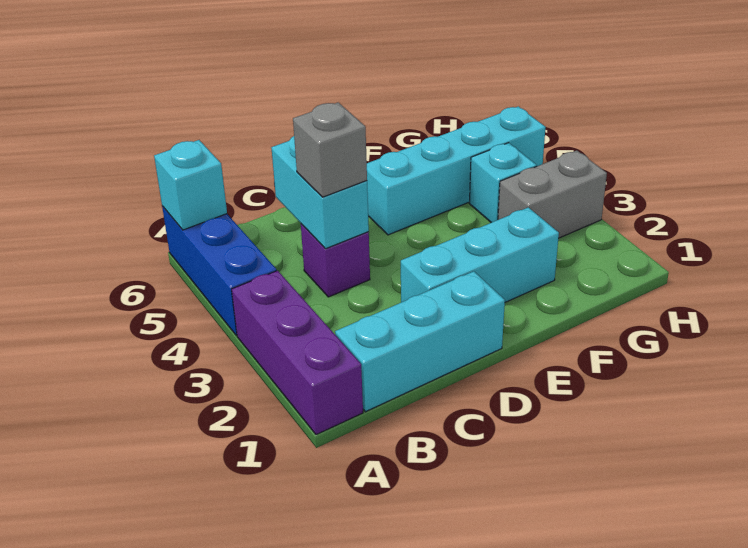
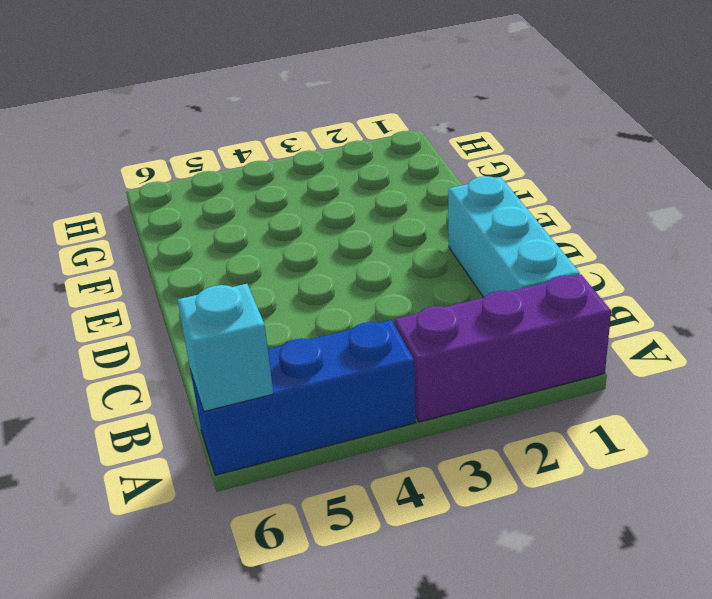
none -> purple 1x1 brick [301,224,370,297]
none -> cyan 1x3 brick [401,207,559,302]

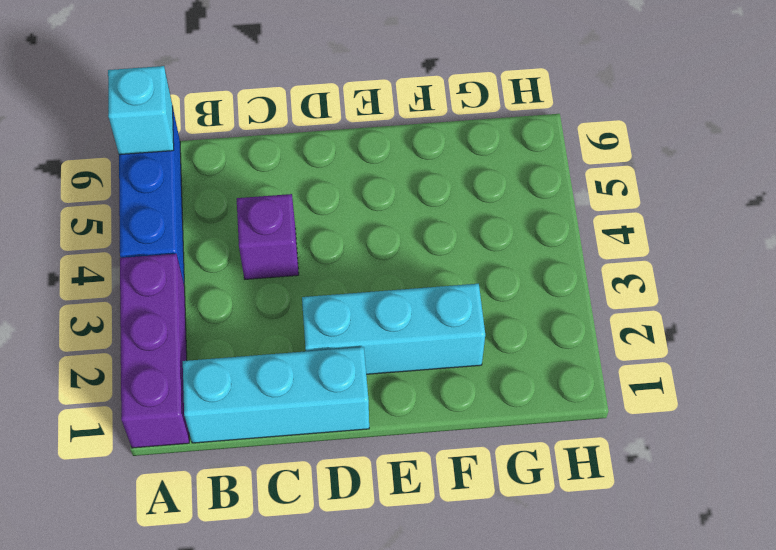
none -> cyan 1x4 brick [367,106,546,235]
none -> grey 1x2 brick [498,151,607,238]

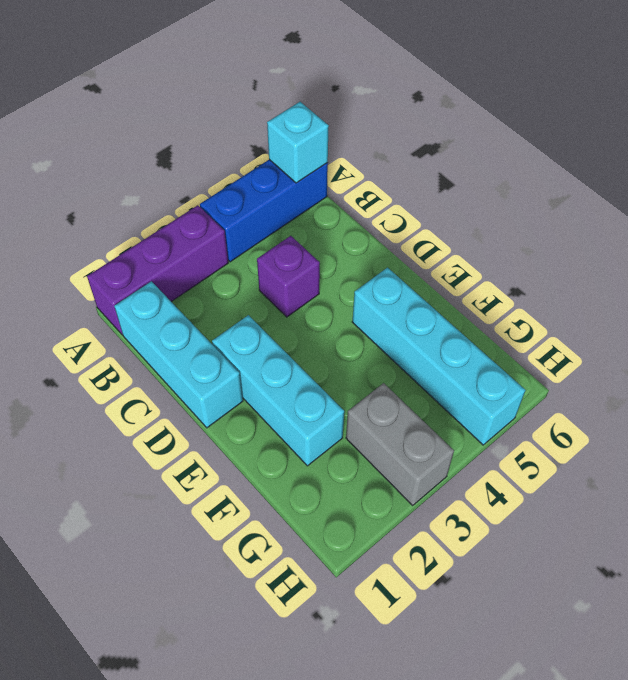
none -> cyan 1x1 brick [469,143,537,223]
none -> cyan 1x2 brick [271,136,369,249]

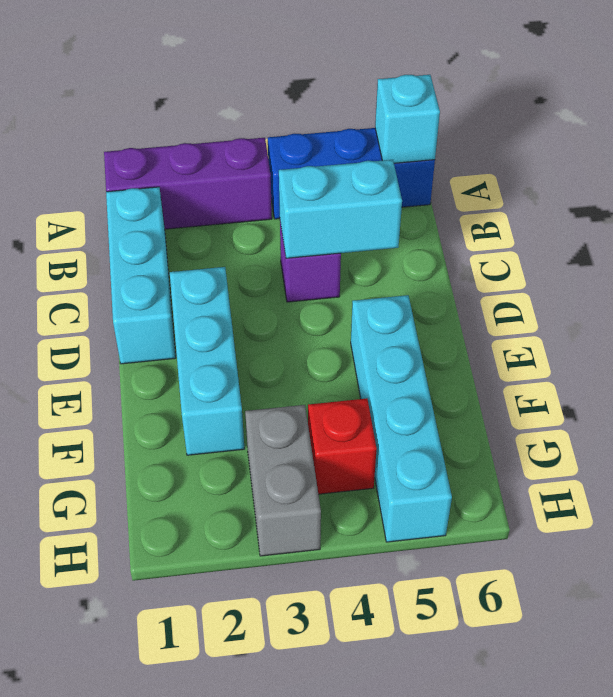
red 1x1 brick [308,399,377,494] -> cyan 1x1 brick [469,143,537,223]
none -> grey 1x1 brick [293,103,367,197]

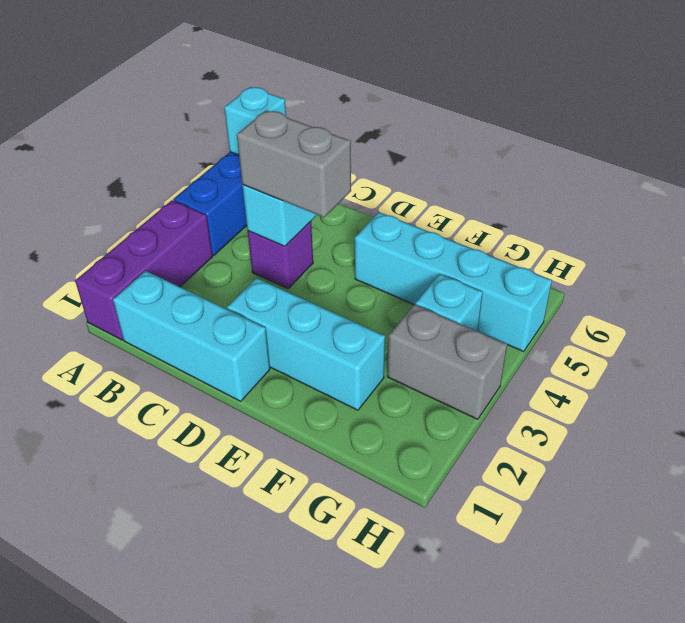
grey 1x2 brick [237,110,351,217] -> grey 1x1 brick [293,103,367,197]

